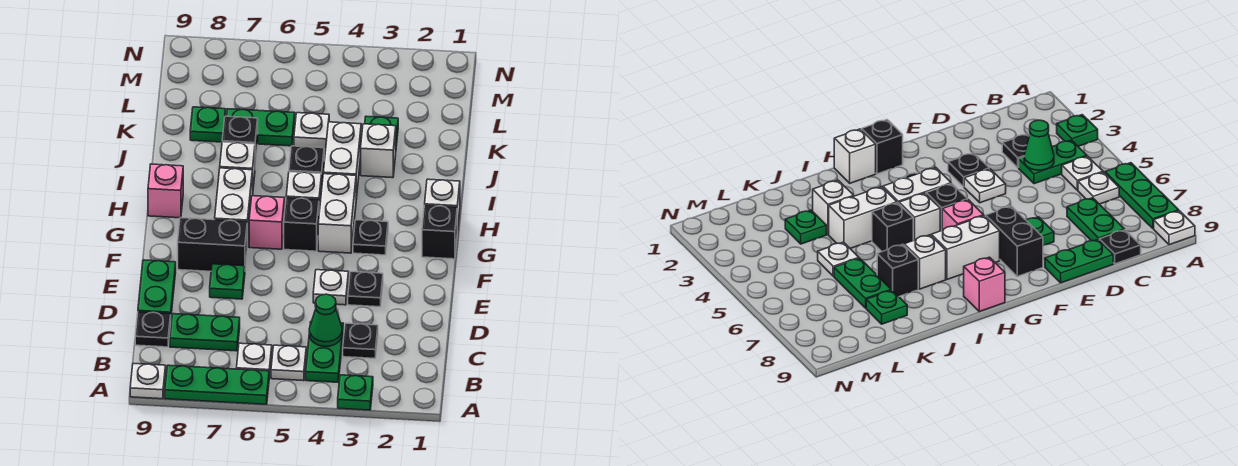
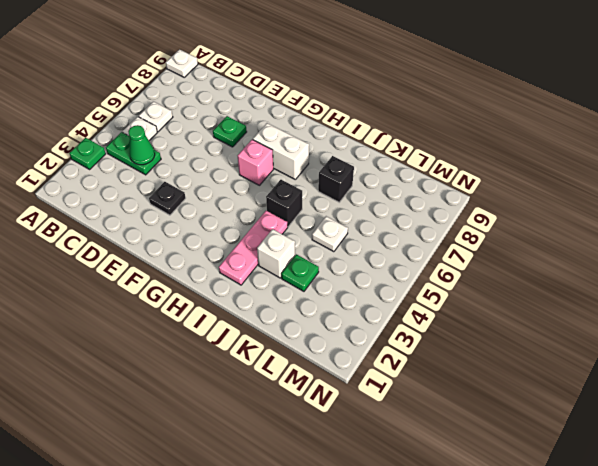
pink 1x3 plate [219,211,288,285] -> white 1x2 brick [323,122,361,199]
none -> green 1x3 plate [165,365,269,404]
none -> black 1x1 plate [343,323,378,358]
none -> green 1x2 plate [170,314,240,351]
none -> black 1x1 plate [135,312,171,347]

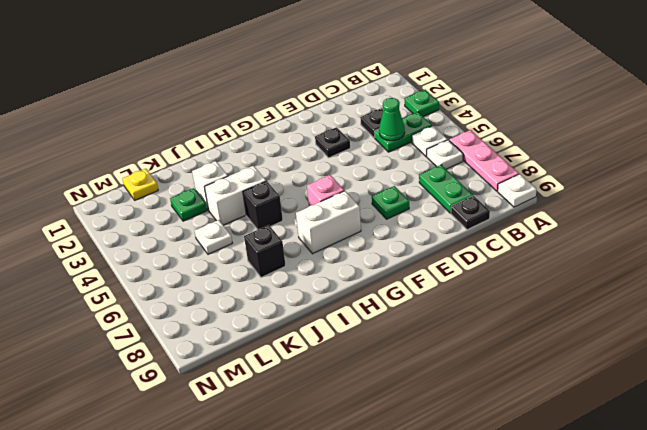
pink 1x3 plate [449,130,519,191] -> green 1x3 plate [165,365,269,404]
yellow 1x1 plate [123,169,158,200] -> none
none -> green 1x2 plate [138,260,176,314]
none -> white 1x1 plate [313,270,349,305]
none -> black 1x2 brick [178,218,247,271]
none -> black 1x1 brick [422,205,457,259]

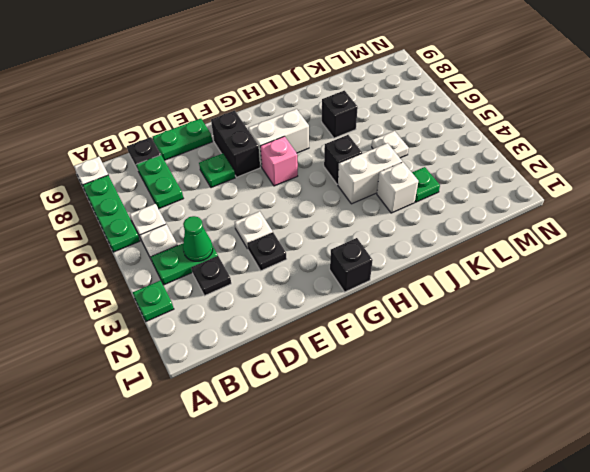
none -> black 1x1 plate [353,220,388,255]
none -> white 1x2 brick [318,174,356,253]
none -> black 1x1 brick [284,198,319,251]
none -> white 1x1 brick [425,179,460,232]

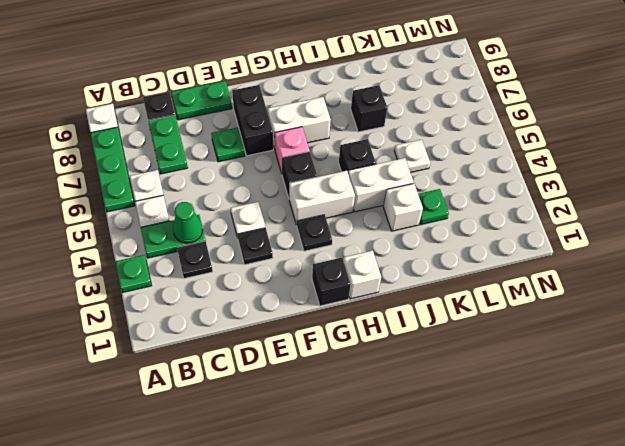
none -> white 1x1 brick [286,172,322,212]
none -> pink 1x1 brick [148,164,183,218]
none -> white 1x1 brick [220,142,255,187]
none -> green 1x2 plate [227,109,295,146]

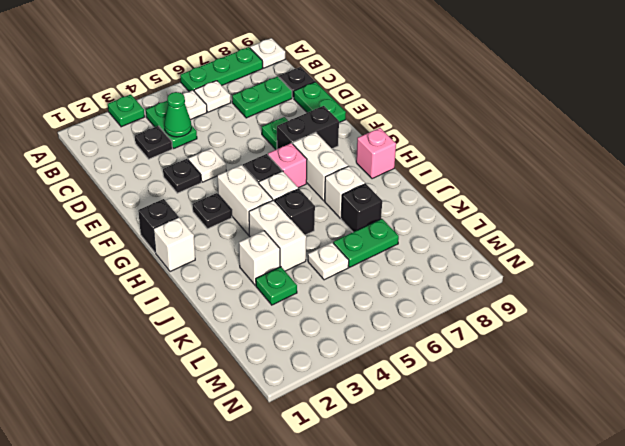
none -> green 1x1 plate [190,107,226,142]

